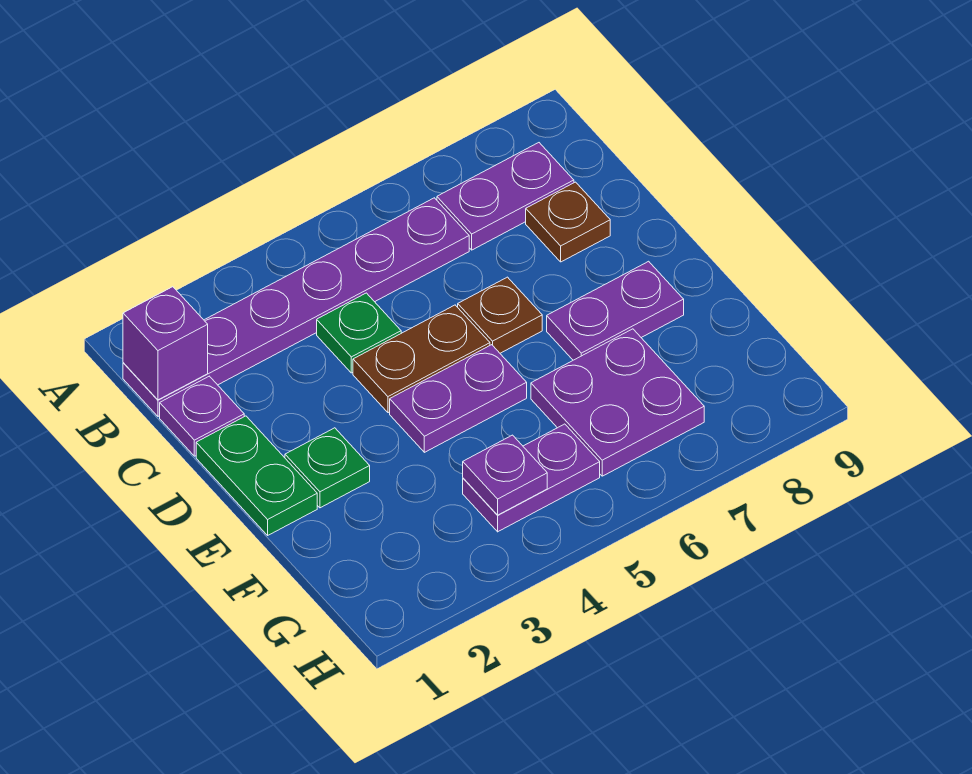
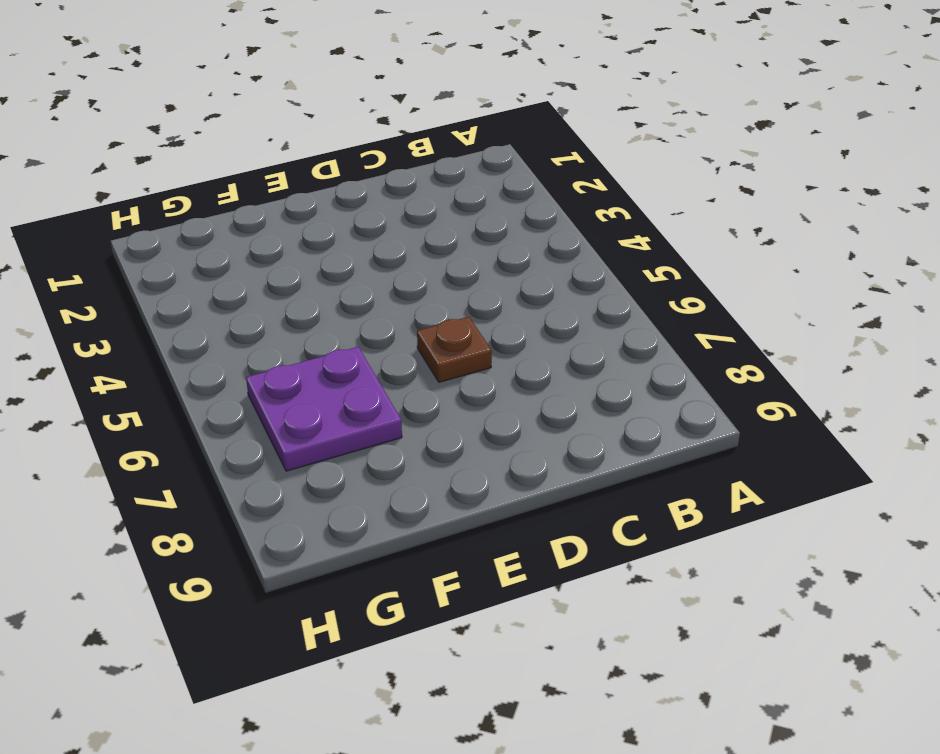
none -> purple 1x6 plate [123,198,469,416]
none -> purple 1x2 plate [437,143,574,250]
none -> purple 1x1 plate [160,376,244,456]

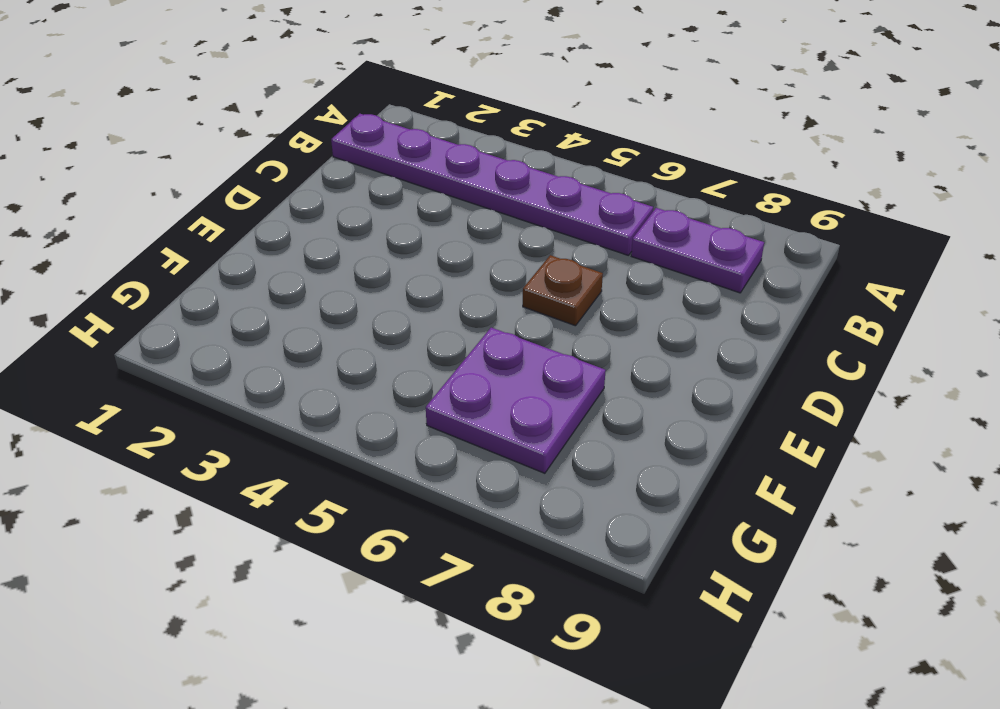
none -> purple 1x1 plate [160,376,244,456]
none -> green 1x1 plate [317,293,401,373]
none -> brown 1x1 plate [526,182,610,262]

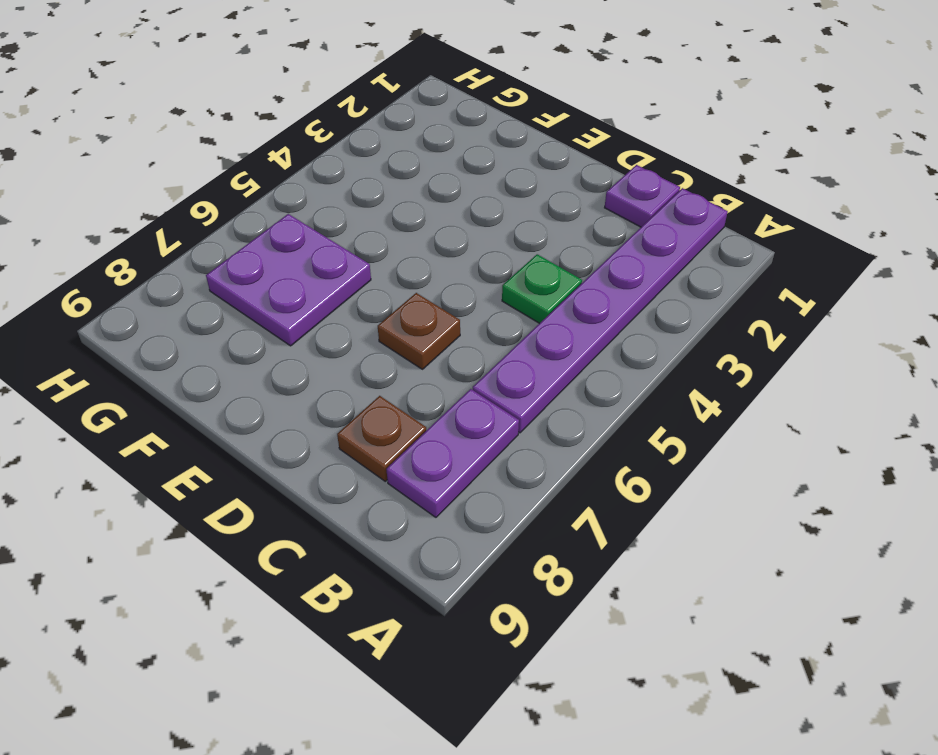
none -> green 1x2 plate [196,416,317,535]
none -> brown 1x2 plate [353,305,490,413]
none -> green 1x1 plate [285,428,370,508]

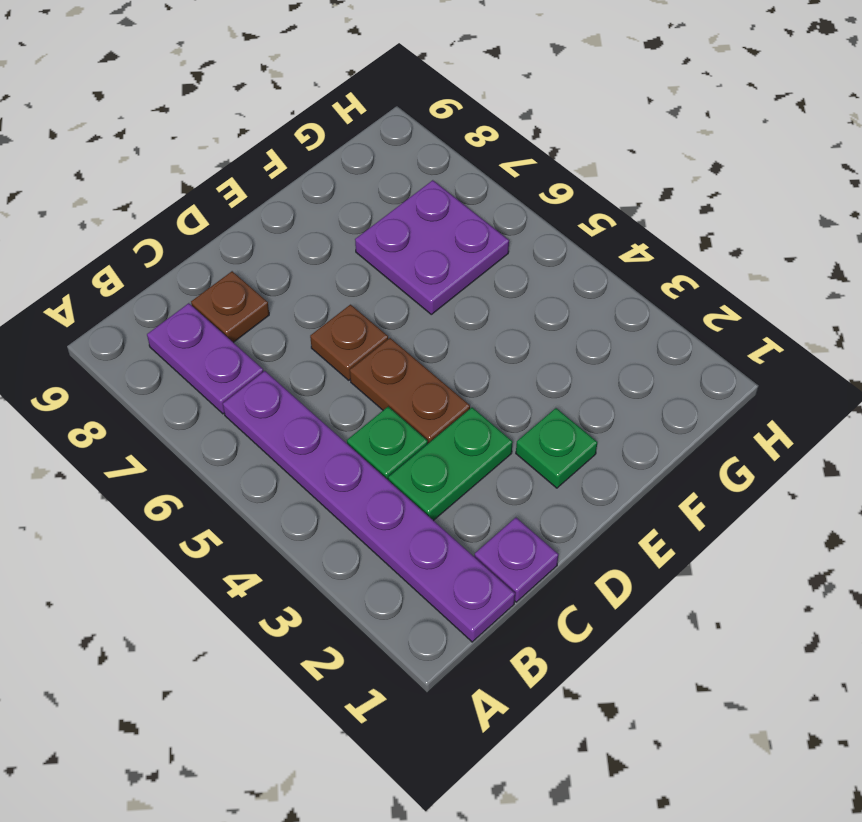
green 1x2 plate [388,407,513,521] -> green 1x2 plate moved to [196,416,317,535]
none -> purple 1x2 plate [390,345,527,452]
none -> purple 1x2 plate [547,261,684,360]
none -> purple 1x2 plate [463,424,600,532]

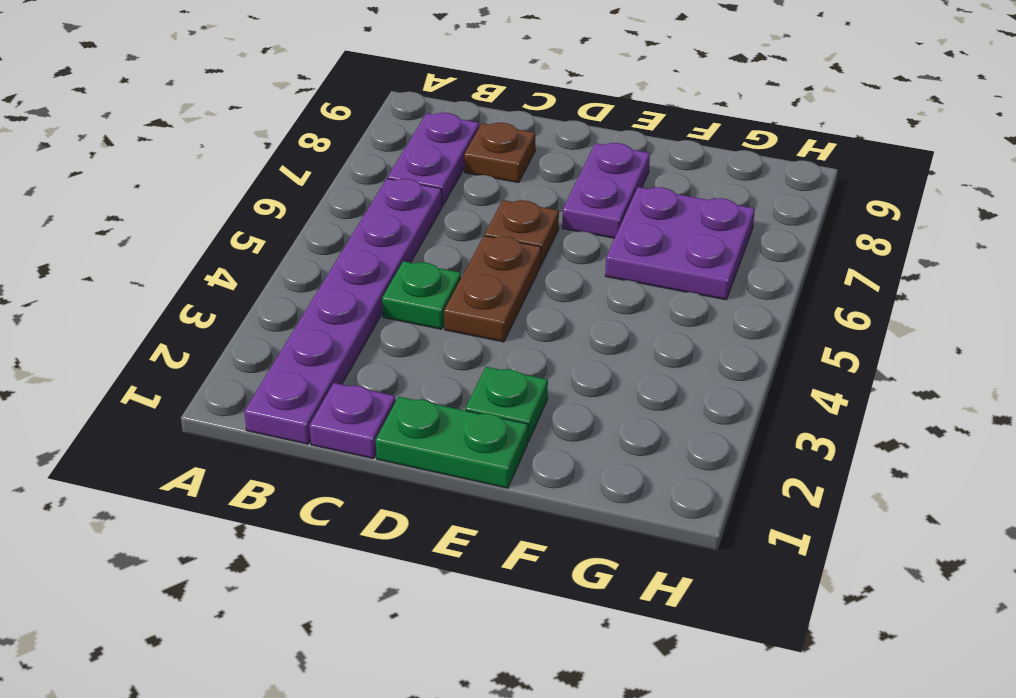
none -> purple 1x2 plate [390,345,527,452]
none -> purple 1x2 plate [463,424,600,532]
none -> purple 1x1 brick [123,287,208,400]

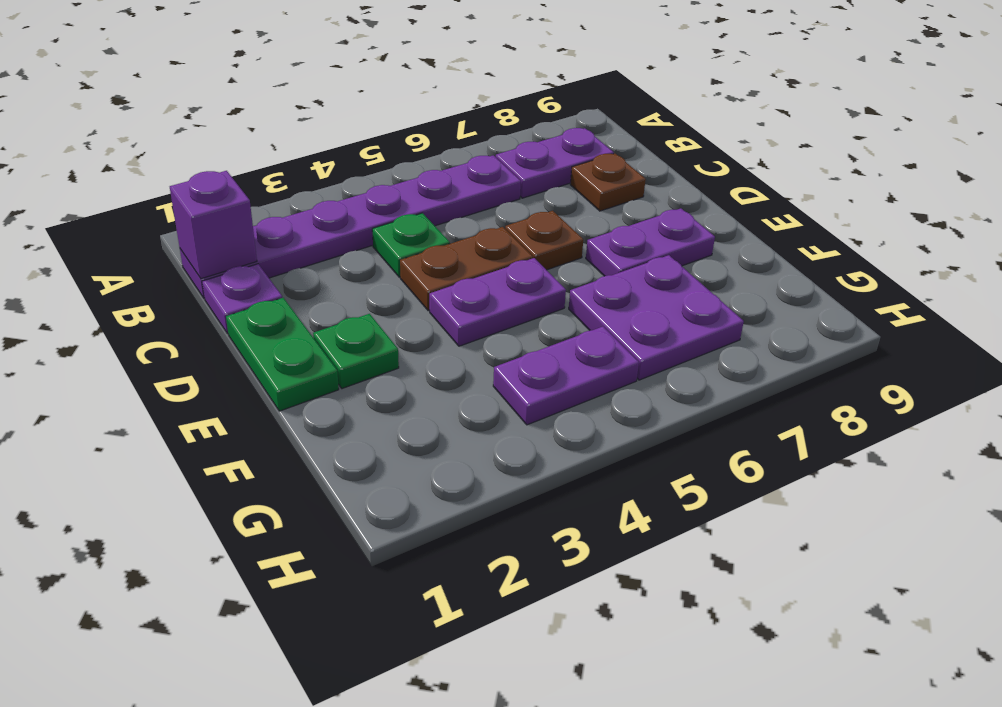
none -> purple 1x1 plate [463,435,547,515]

